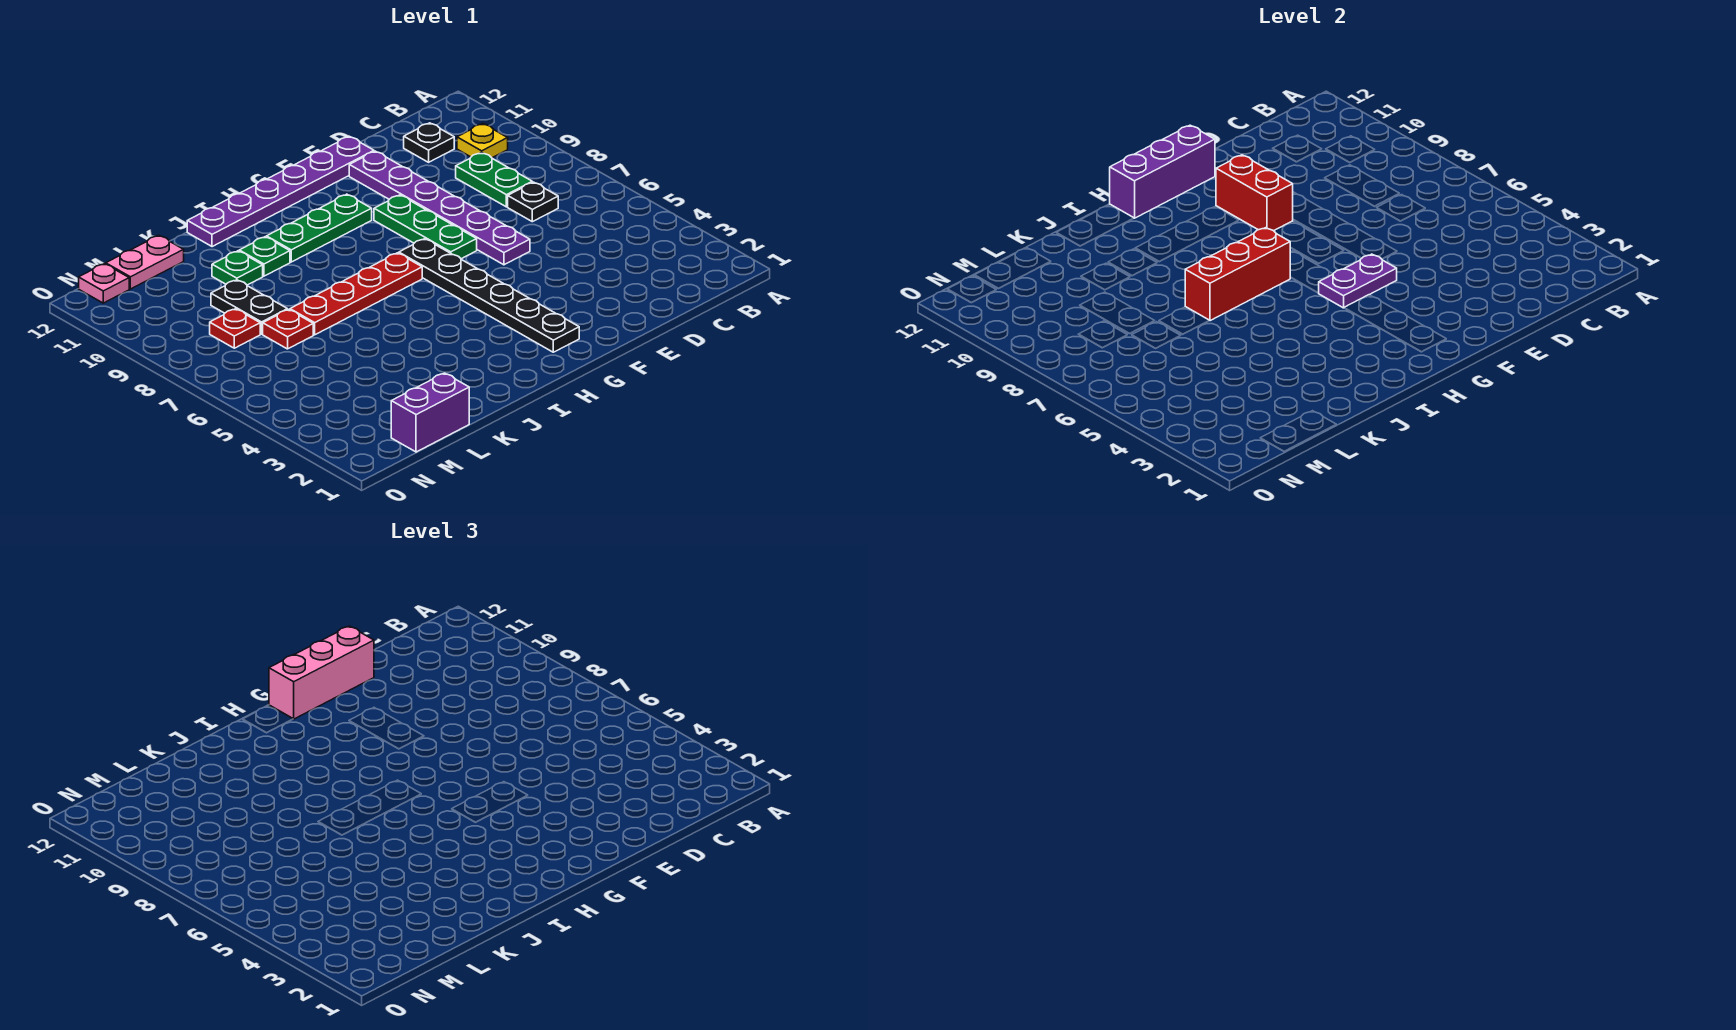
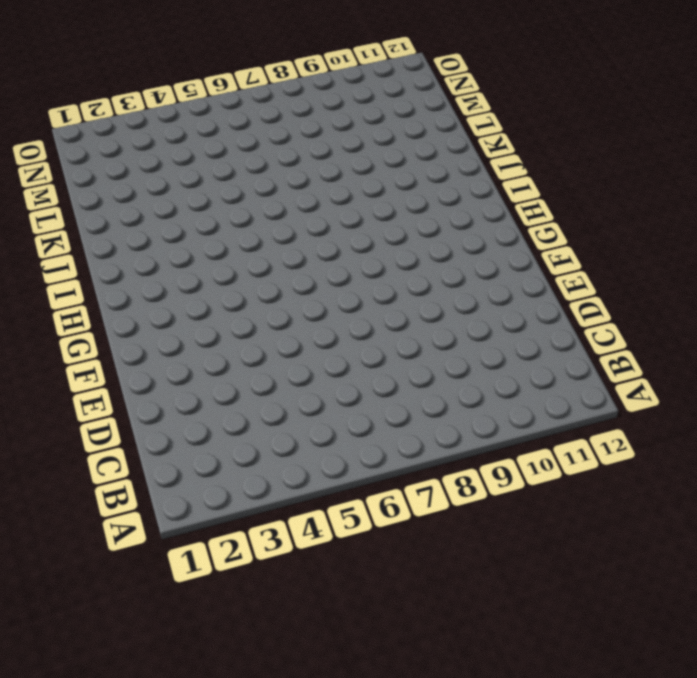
none -> yellow 1x1 plate [457,124,508,158]
none -> black 1x1 plate [508,182,558,222]
none -> green 1x2 plate [456,152,532,207]

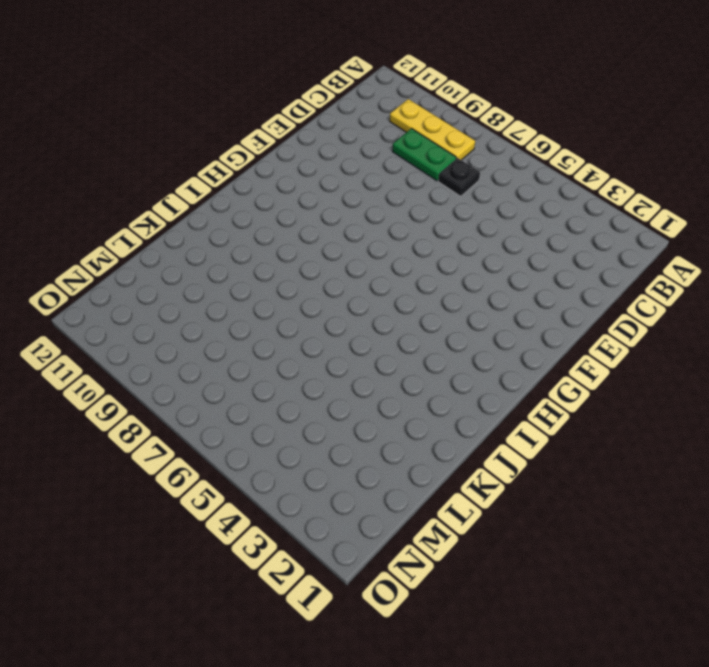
yellow 1x3 plate [390,99,475,160] -> yellow 1x1 plate [457,124,508,158]
none -> black 1x1 plate [404,123,454,162]
none -> purple 1x6 plate [349,151,530,265]
none -> purple 1x6 plate [187,136,374,247]

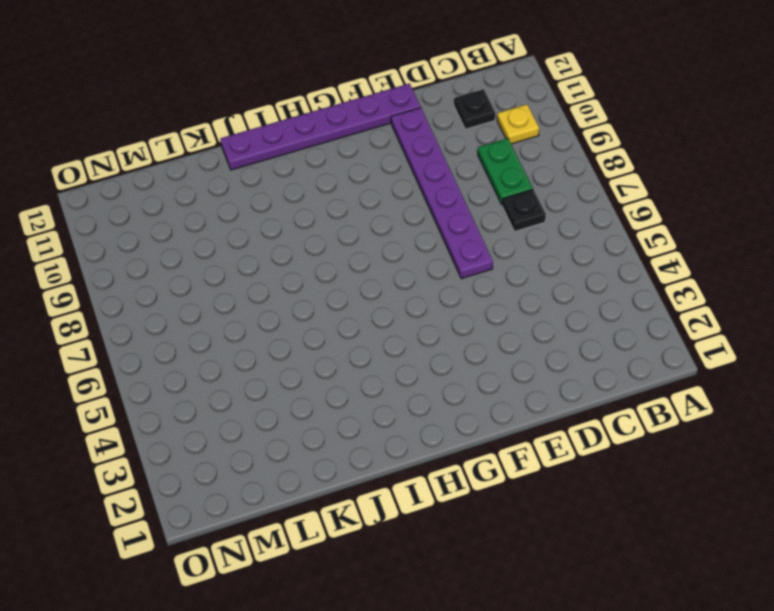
none -> green 1x3 plate [374,195,477,259]
none -> black 1x6 plate [399,239,579,352]
none -> green 1x3 plate [267,194,372,262]

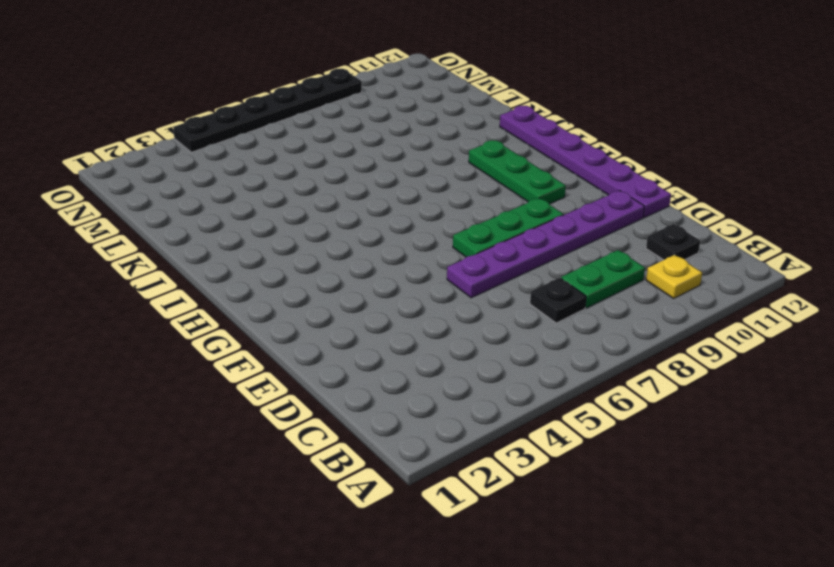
black 1x6 plate [173,69,362,152] -> black 1x6 plate moved to [399,239,579,352]
none -> red 1x4 plate [290,253,422,335]
none -> green 1x1 plate [239,237,290,276]
none -> green 1x1 plate [212,251,263,285]

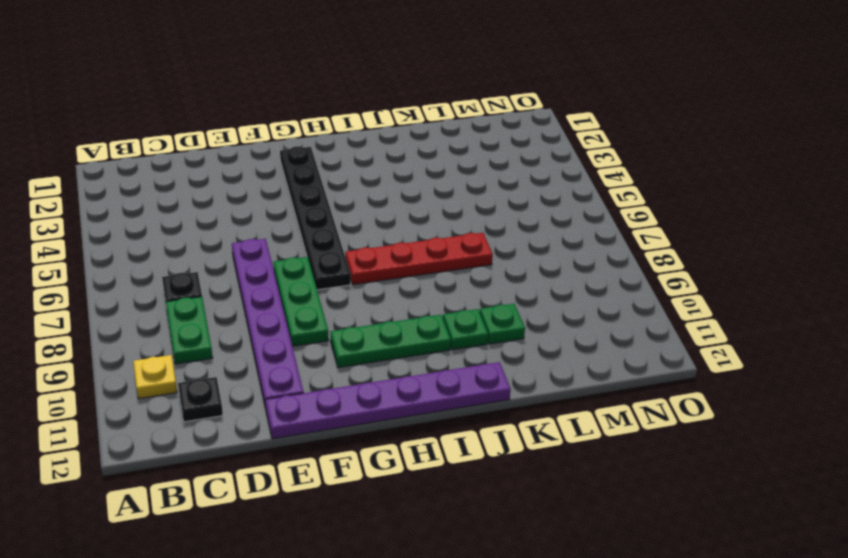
none -> purple 1x2 brick [391,373,469,452]
none -> red 1x1 plate [263,309,313,349]
none -> black 1x2 plate [211,280,287,334]

